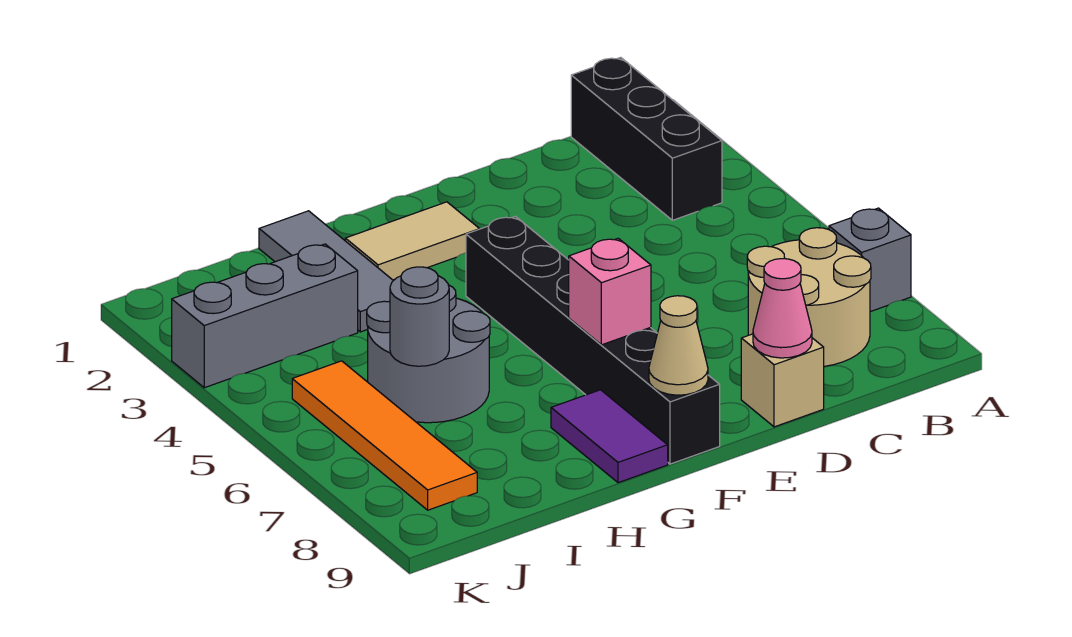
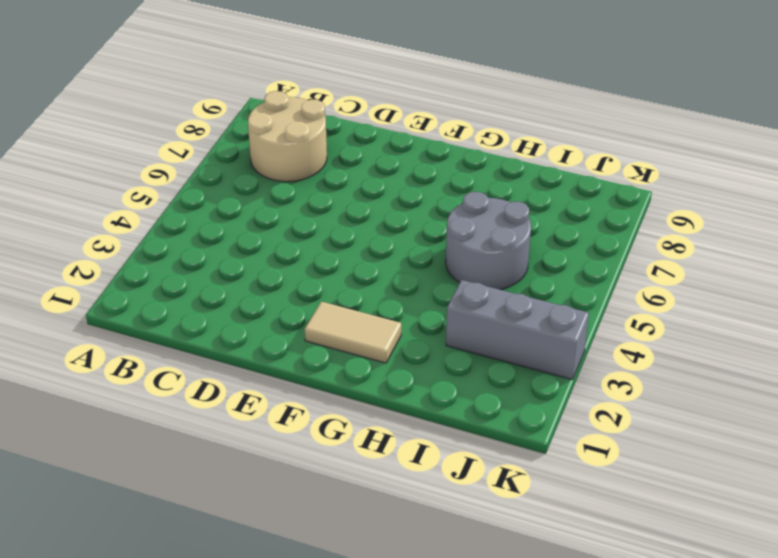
none -> grey 1x1 brick [829,208,911,312]
none -> black 1x3 brick [571,57,722,220]
none -> tan 1x1 brick [741,334,824,427]

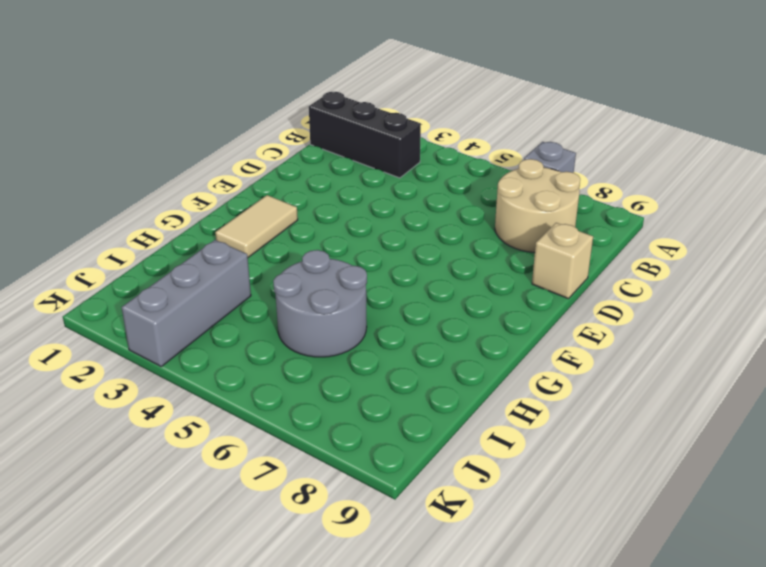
none -> black 1x6 brick [466,216,720,464]
none -> purple 1x2 tile [551,390,668,483]
none -> grey 1x3 tile [259,211,393,332]

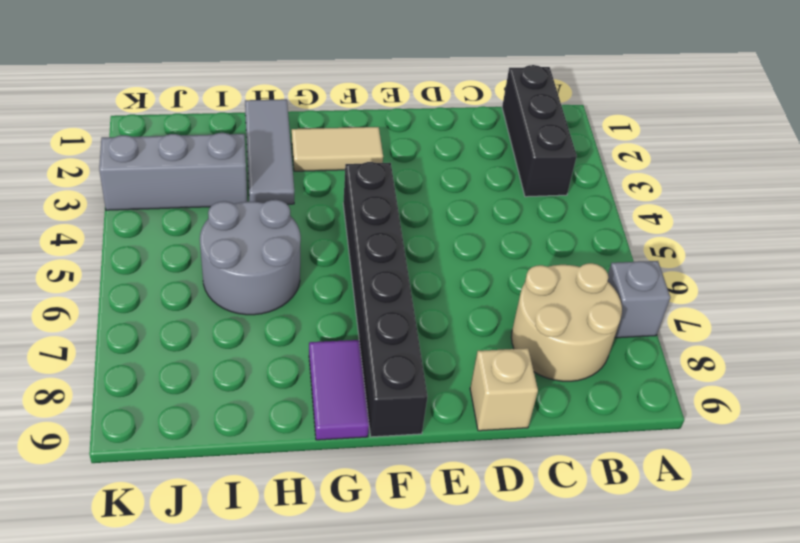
none -> orange 1x4 tile [292,361,477,510]
none -> pink 1x1 cone [753,259,812,358]
none -> pink 1x1 brick [569,238,651,345]

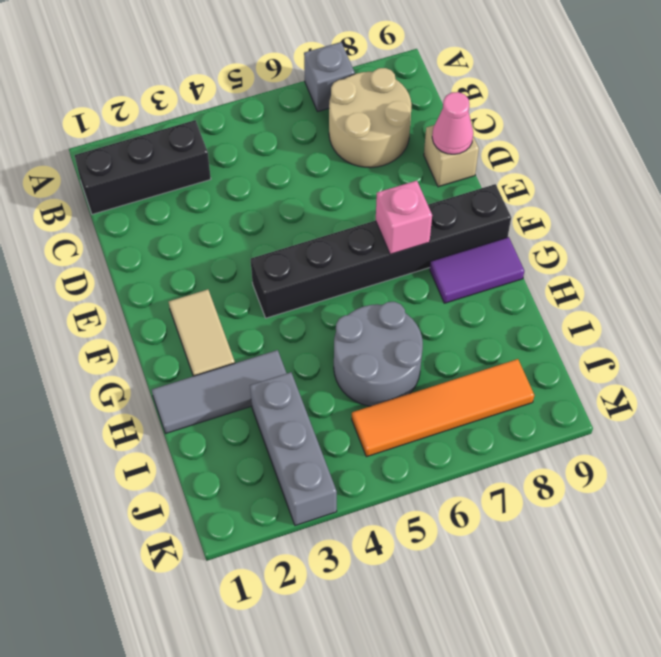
none -> tan 1x1 cone [649,296,708,395]
none -> grey 1x1 round brick [390,267,449,366]

